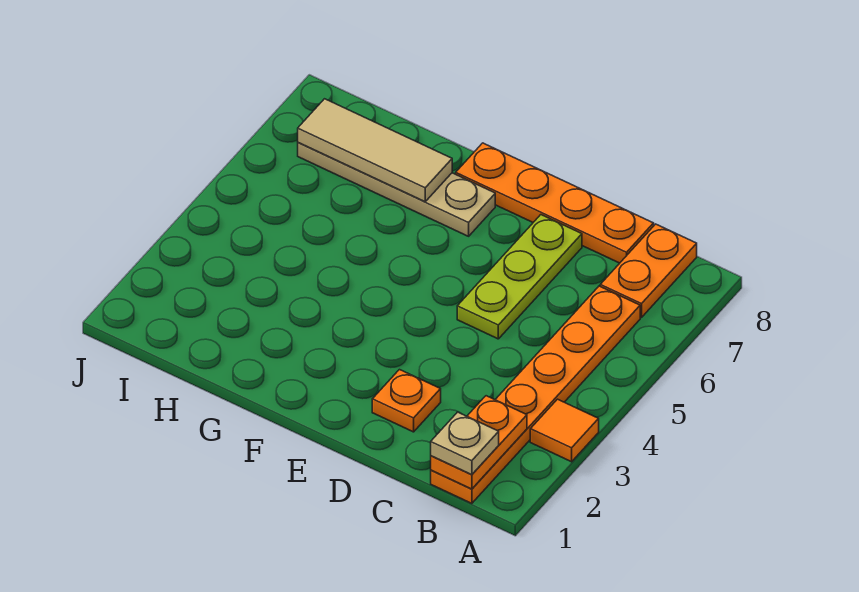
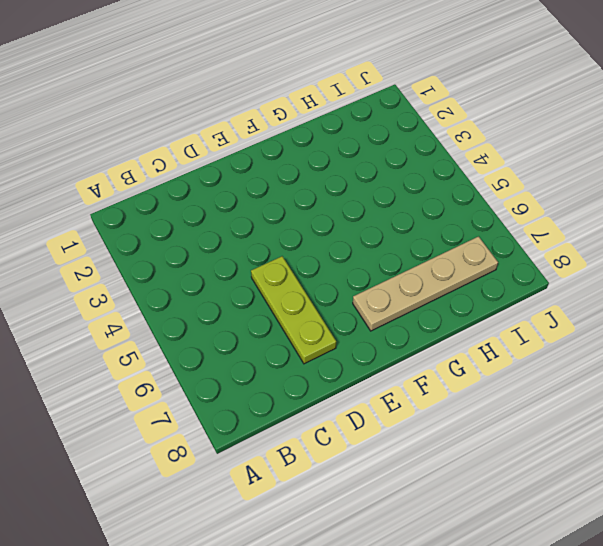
none -> orange 1x1 tile [530,399,599,462]
none -> orange 1x6 plate [431,286,640,503]

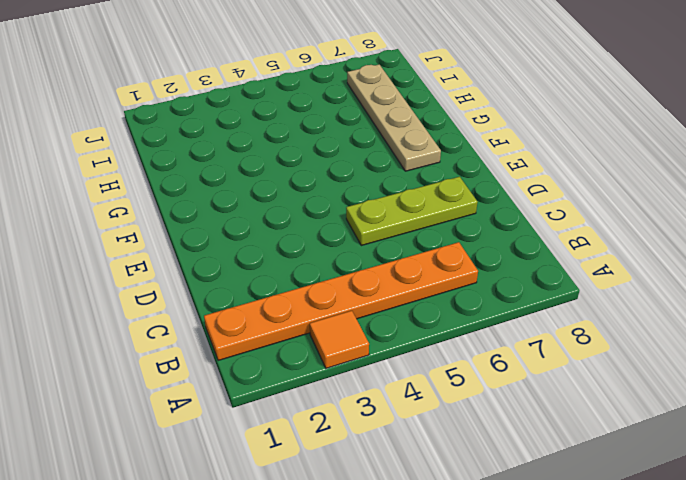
none -> orange 1x2 plate [600,224,697,318]
none -> orange 1x4 plate [456,143,654,263]

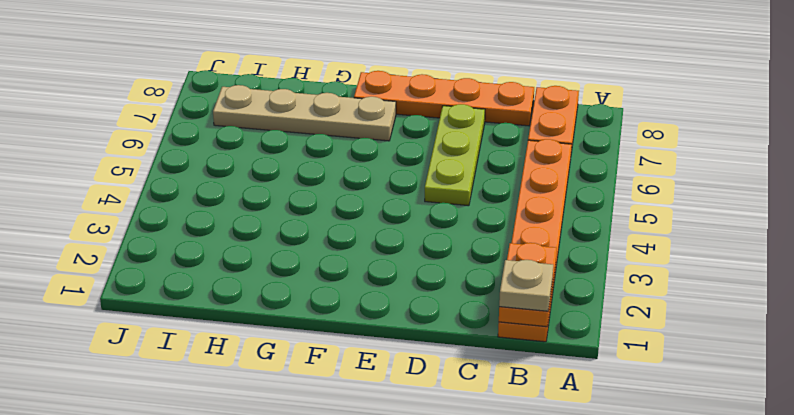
none -> orange 1x1 tile [530,399,599,462]
none -> orange 1x1 plate [372,370,441,432]

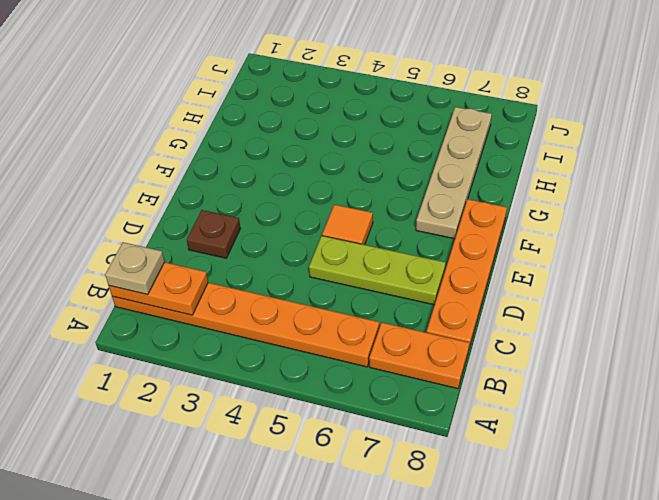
brown 1x1 plate [187,210,241,258] -> orange 1x1 plate [372,370,441,432]
orange 1x1 tile [322,205,373,245] -> orange 1x1 tile moved to [530,399,599,462]
none -> tan 1x3 tile [298,99,452,202]

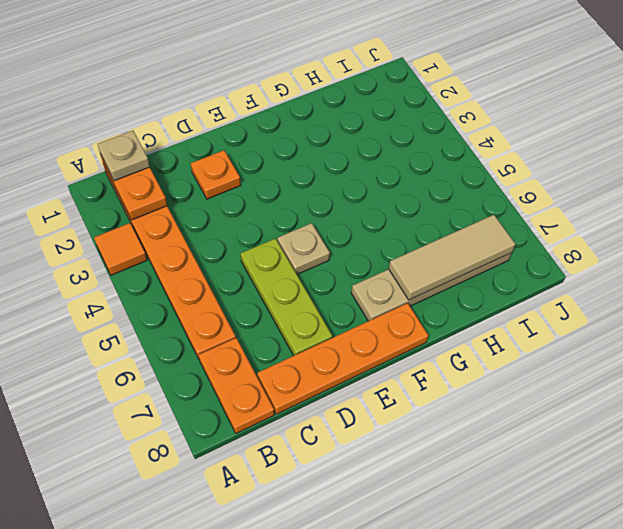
tan 1x1 plate [277,223,330,274] -> none

